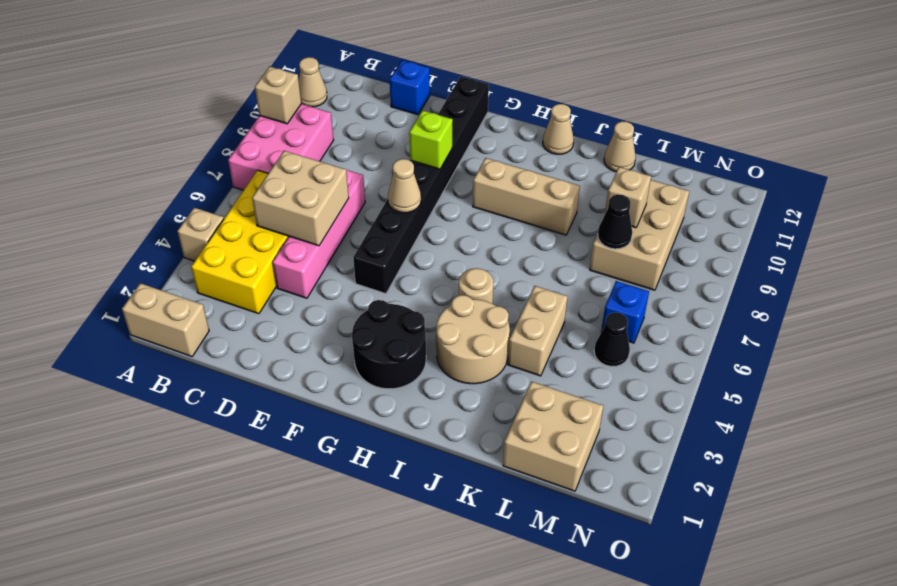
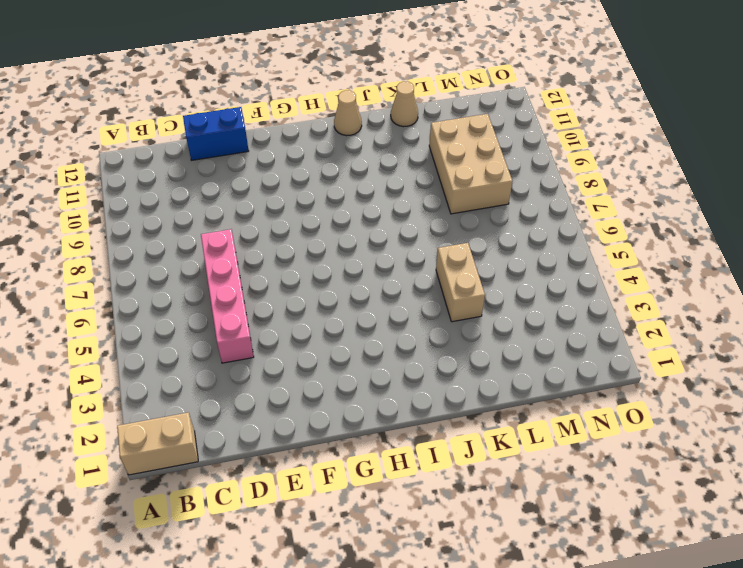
blue 1x2 brick [183,107,249,160] -> blue 1x1 brick [390,60,430,115]
none -> tan 1x1 brick [178,208,224,261]
none -> pink 2x3 brick [228,104,334,190]
none -> tan 1x1 cone [299,57,327,107]

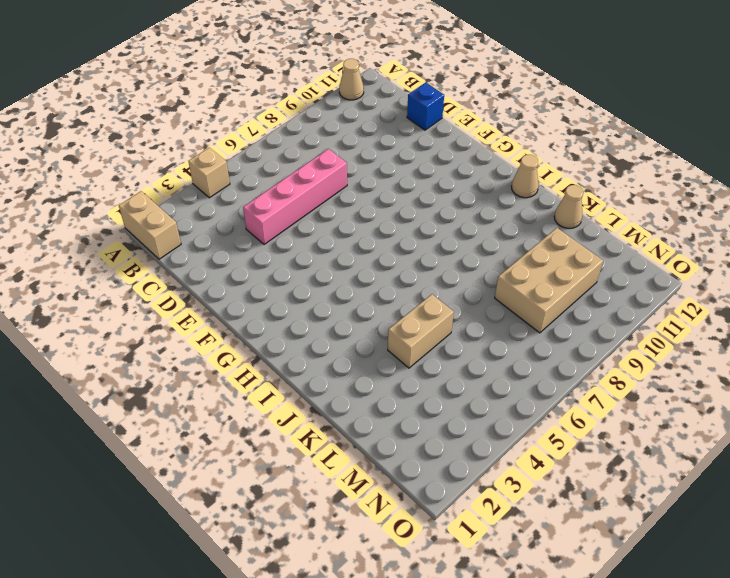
none -> pink 2x3 brick [228,104,334,190]
none -> yellow 2x4 brick [191,170,289,314]
none -> black 1x8 brick [353,76,489,294]

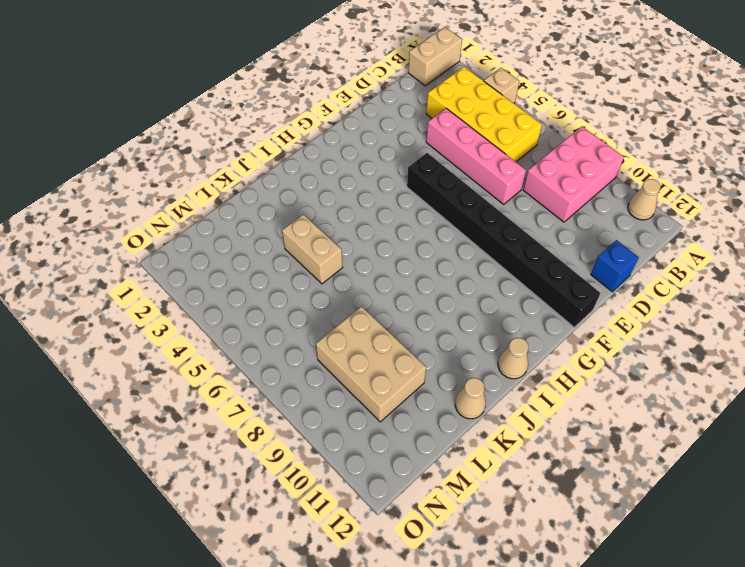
pink 2x3 brick [523,127,624,222] -> pink 2x3 brick turned to [228,104,334,190]
none -> black 2x2 round brick [352,300,426,389]
none -> tan 1x3 brick [473,158,580,235]
none -> tan 2x2 round brick [436,295,510,384]

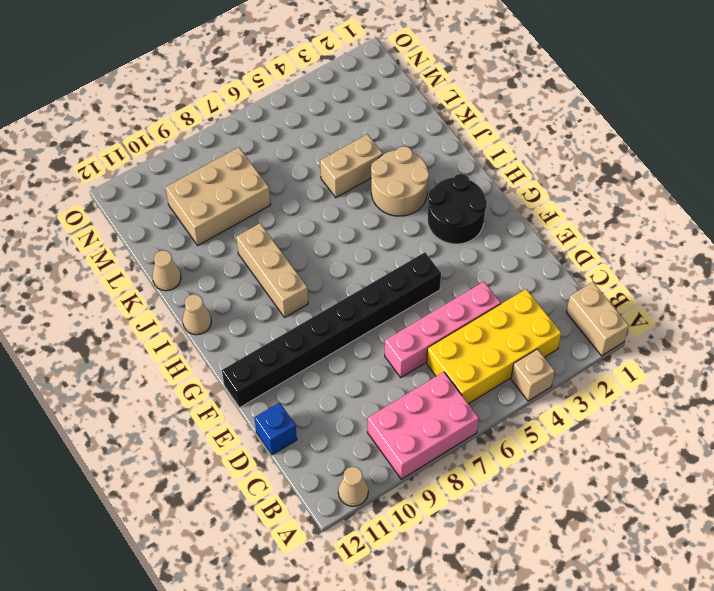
none -> tan 1x1 round brick [459,268,493,304]
none -> tan 2x2 brick [503,382,603,491]
none -> black 1x1 cone [594,313,630,367]

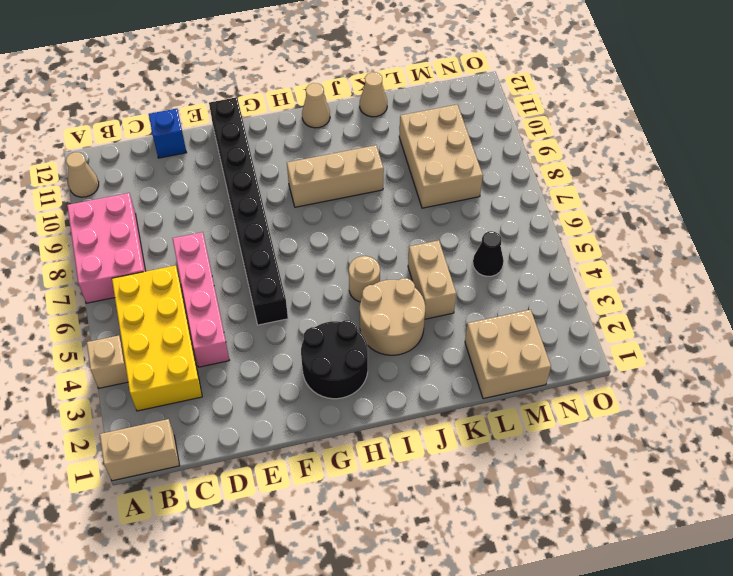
none -> blue 1x1 brick [601,281,649,343]
none -> tan 1x1 brick [255,66,301,124]
none -> tan 2x2 brick [252,151,349,246]

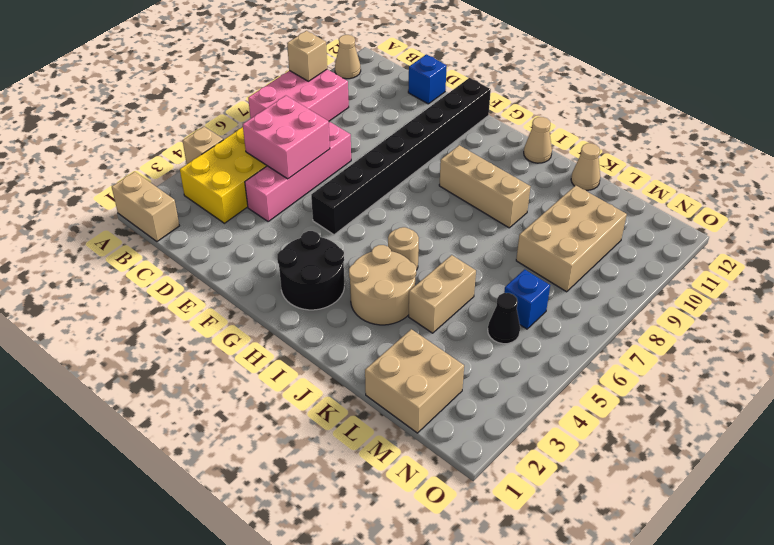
pink 2x2 brick [243,96,330,179] -> tan 2x2 brick [252,151,349,246]
none -> tan 1x1 cone [388,159,421,213]
none -> lime 1x1 brick [409,110,453,169]
none -> black 1x1 cone [598,194,632,249]

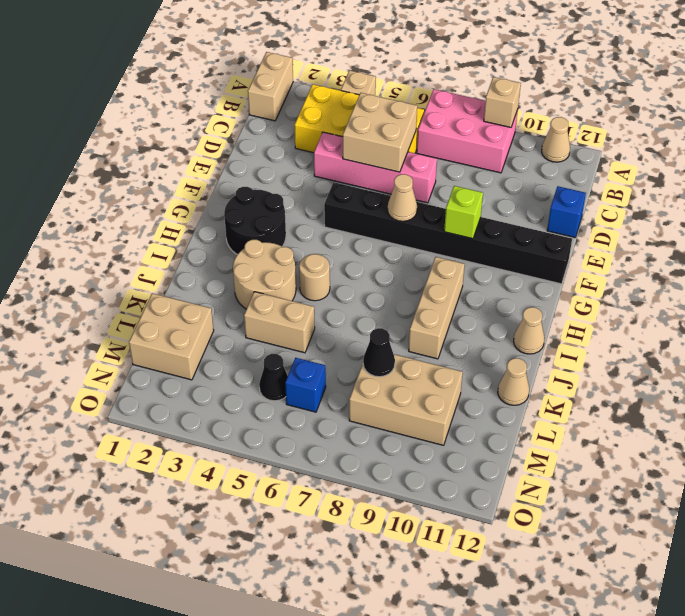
none -> tan 1x1 brick [605,167,651,228]

